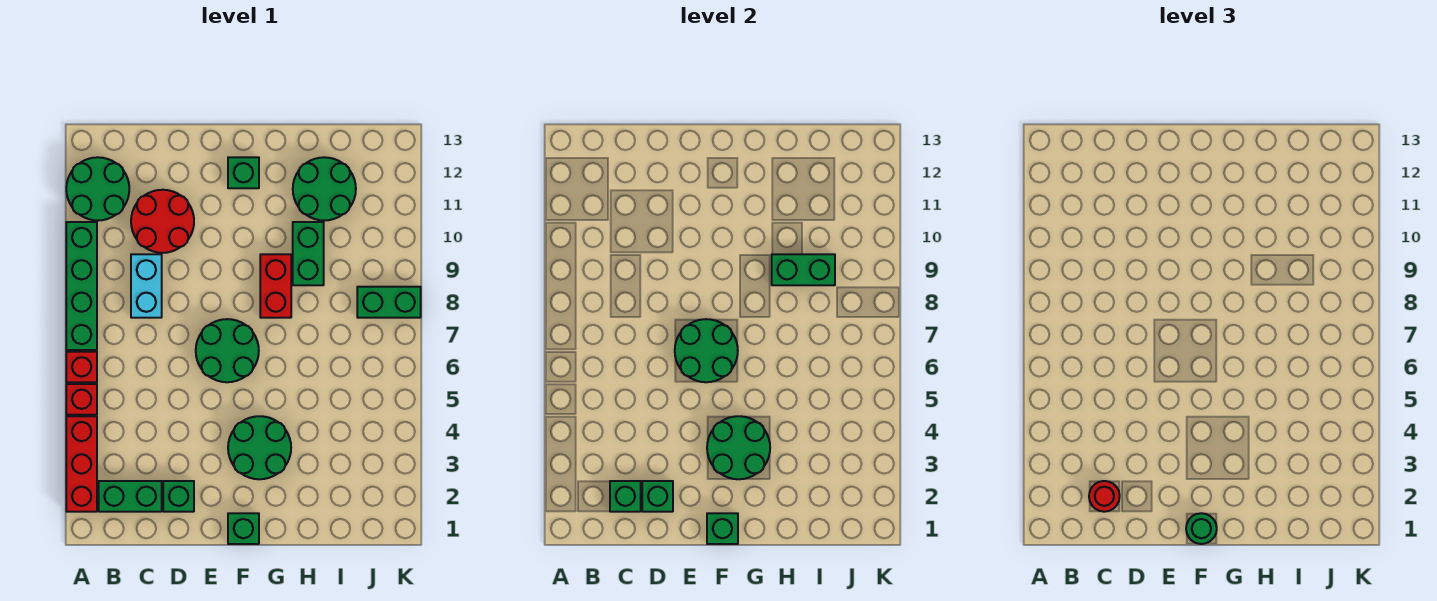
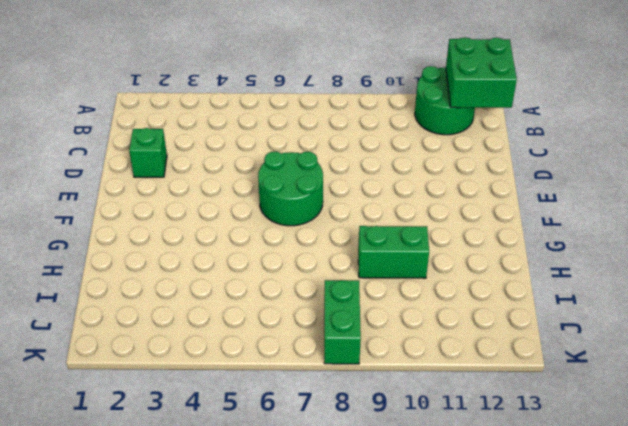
green 2x2 brick [446,38,517,108] -> none
none -> red 1x3 brick [66,416,97,512]
none -> red 1x1 brick [66,384,97,415]
none -> red 1x1 brick [66,352,97,382]

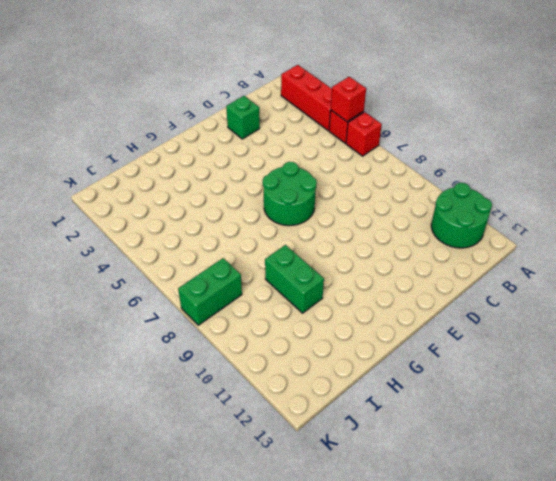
red 1x1 brick [331,77,366,122] -> none
none -> green 1x4 brick [66,222,97,350]
none -> green 1x2 brick [99,481,162,512]
none -> cyan 1x2 brick [131,254,162,318]

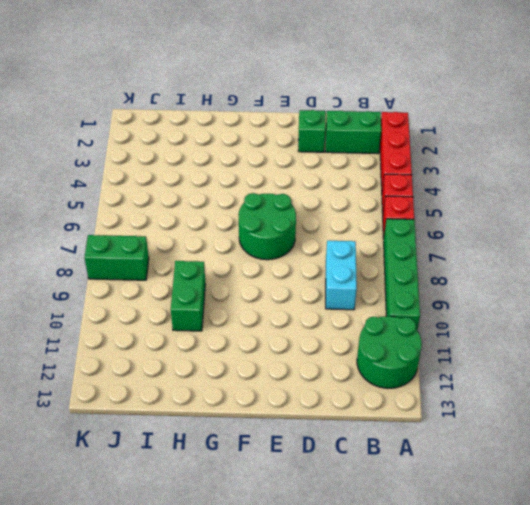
none -> red 2x2 round brick [131,190,194,253]
none -> green 1x1 brick [228,513,259,544]
none -> green 2x2 round brick [228,416,291,479]

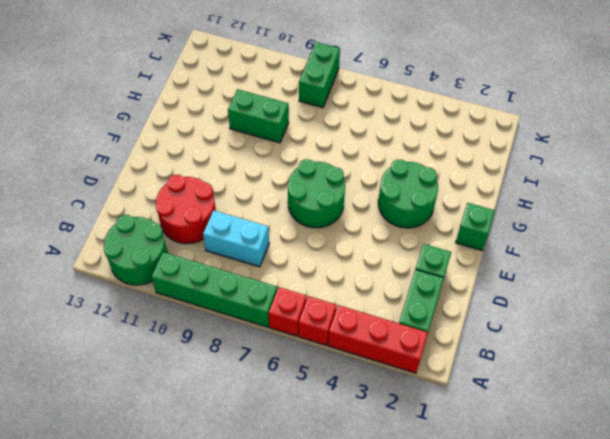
none -> green 1x1 brick [228,157,259,188]
none -> red 1x2 brick [260,254,291,318]
none -> green 2x2 round brick [293,157,356,221]

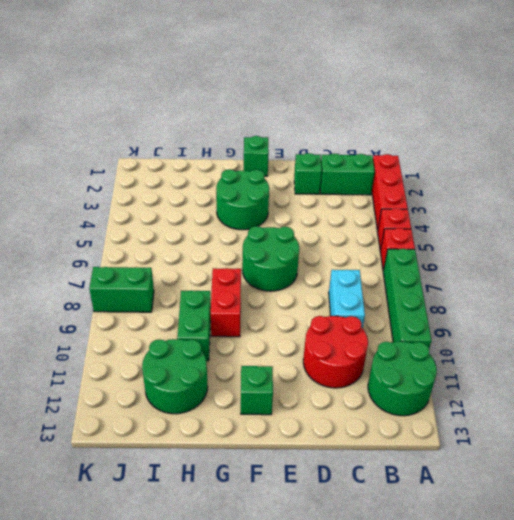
none -> green 1x1 brick [610,481,641,512]
none -> green 1x1 brick [642,481,673,512]
none -> green 2x2 round brick [675,319,738,382]

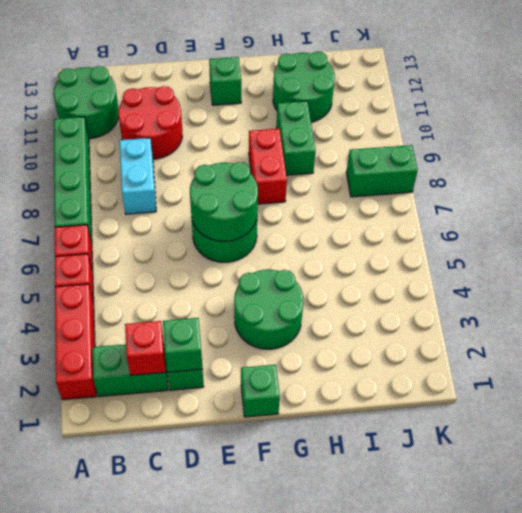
red 1x1 brick [125,321,166,375] -> green 1x1 brick [610,481,641,512]
none -> green 1x1 brick [707,513,738,544]
none -> green 2x2 round brick [707,416,770,479]
none -> green 1x2 brick [772,254,835,285]

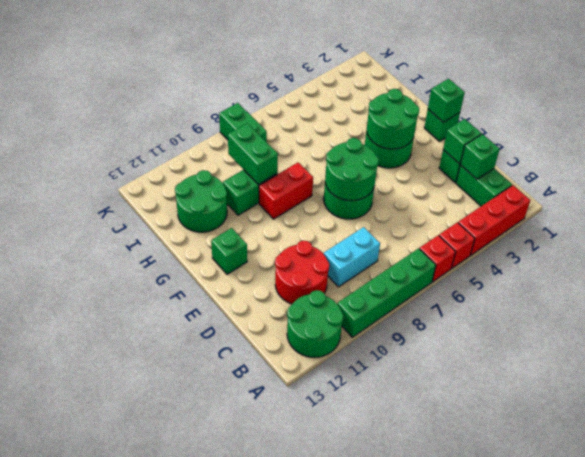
none -> red 1x1 round brick [1089,481,1120,512]
none -> green 1x1 round brick [1186,513,1217,544]

